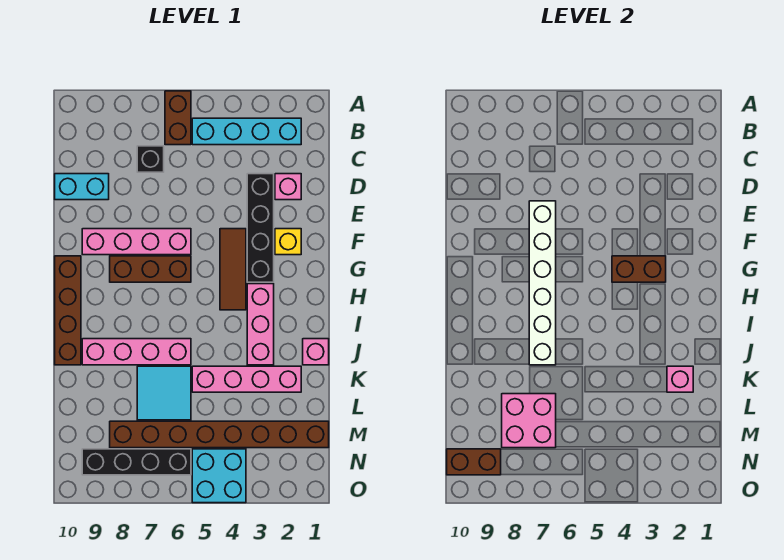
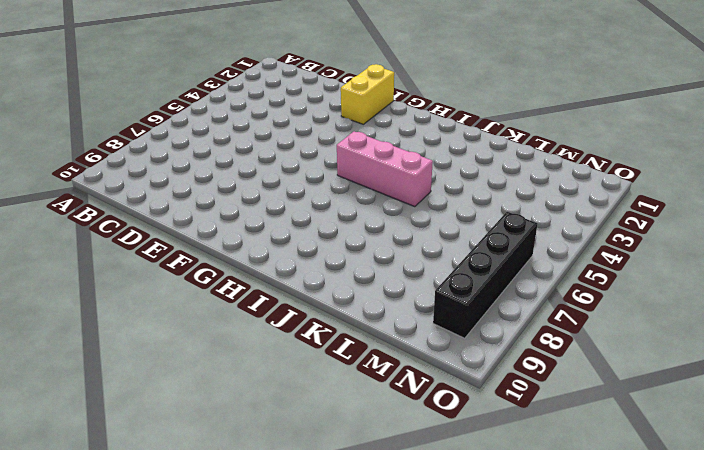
yellow 1x2 brick [341,64,394,124] -> yellow 1x1 brick [275,229,301,255]
pink 1x3 brick [337,131,433,207] -> pink 1x3 brick moved to [247,284,274,365]
none -> brown 1x2 brick [165,91,191,145]
none -> cyan 1x4 brick [192,118,301,145]
none -> black 1x1 brick [137,146,164,172]

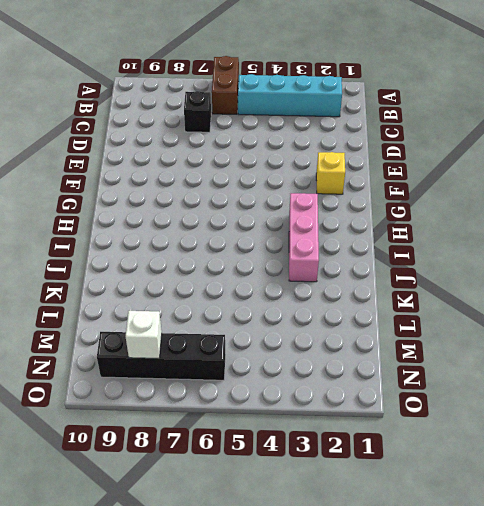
white 1x1 brick [126,311,162,359] -> none
none -> pink 1x1 brick [275,174,301,200]
none -> black 1x4 brick [247,174,274,282]
none -> cyan 1x2 brick [55,174,109,200]

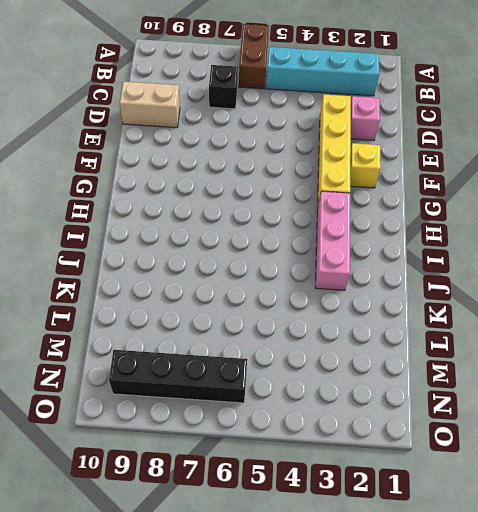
yellow 1x4 brick [318,94,351,205] -> black 1x4 brick [247,174,274,282]
tan 1x2 brick [120,82,180,128] -> cyan 1x2 brick [55,174,109,200]
none -> brown 1x3 tile [220,229,246,310]
none -> pink 1x4 brick [82,229,191,255]
none -> brown 1x3 brick [110,256,191,282]

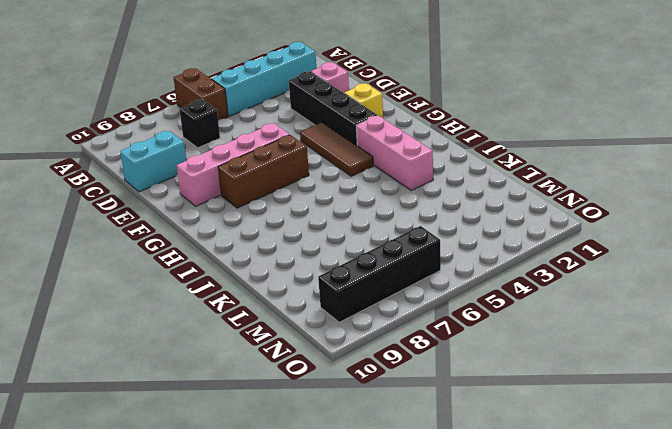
none -> brown 1x4 brick [55,256,81,365]
none -> pink 1x1 brick [303,339,329,365]
none -> pink 1x4 brick [82,339,191,365]

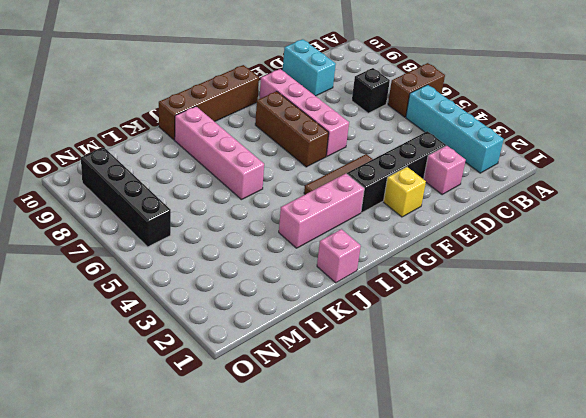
none -> pink 1x4 brick [192,366,301,392]
none -> cyan 2x2 tile [137,366,191,420]
none -> brown 1x8 brick [110,421,329,448]

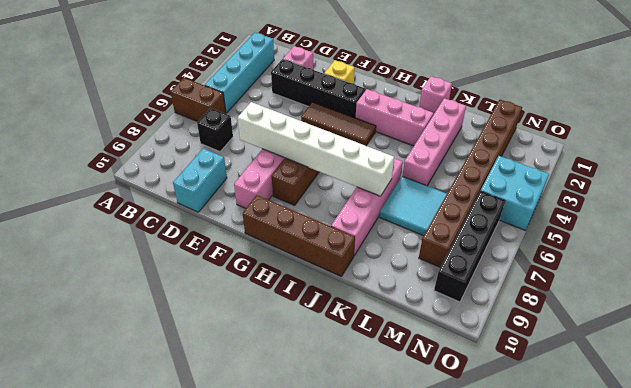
none -> brown 1x2 brick [612,256,666,282]
none -> pink 1x1 brick [667,366,693,392]
none -> pink 2x2 brick [502,394,556,448]

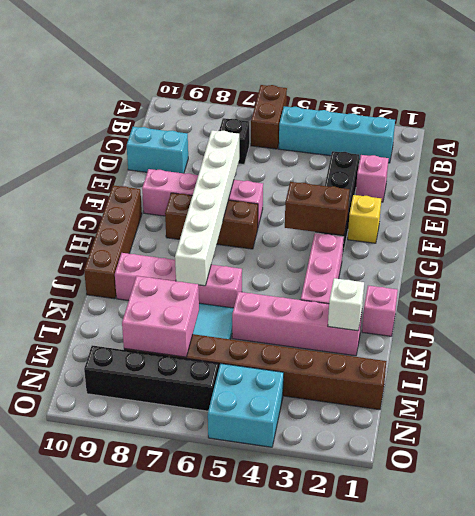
white 1x1 brick [328,278,364,331] -> pink 1x1 brick [667,366,693,392]
none -> brown 1x3 tile [220,229,246,310]
none -> brown 1x2 brick [447,449,501,475]

